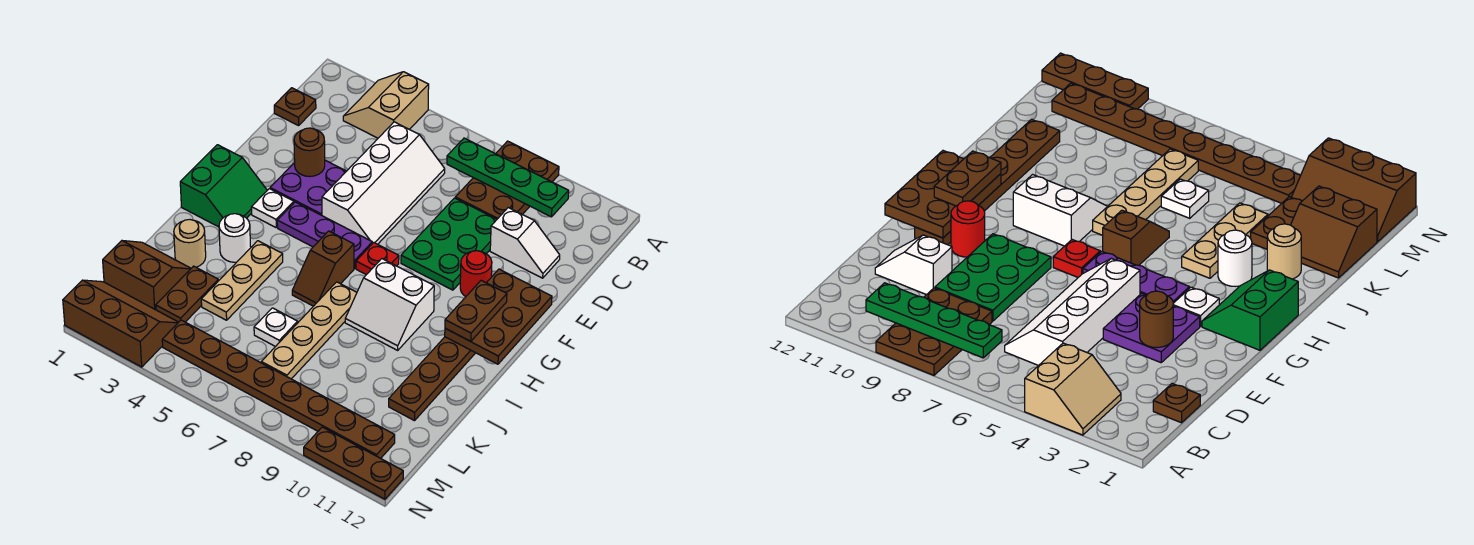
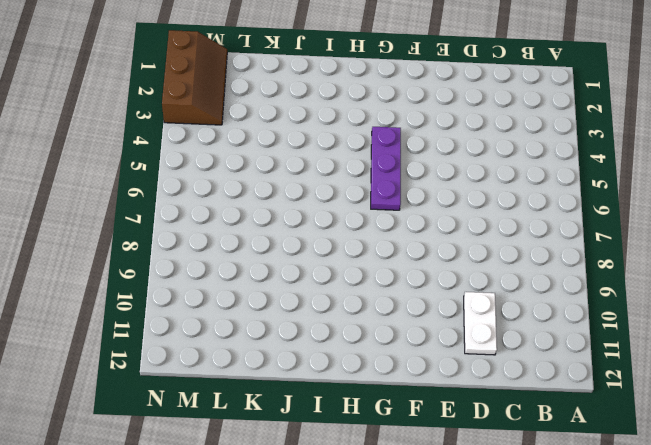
white 1x2 plate [464,292,497,355] -> white 1x2 slope [490,208,560,278]
none -> tan 2x2 slope [343,72,429,138]
none -> brown 2x3 plate [455,141,559,219]
none -> brown 1x1 plate [274,88,316,126]

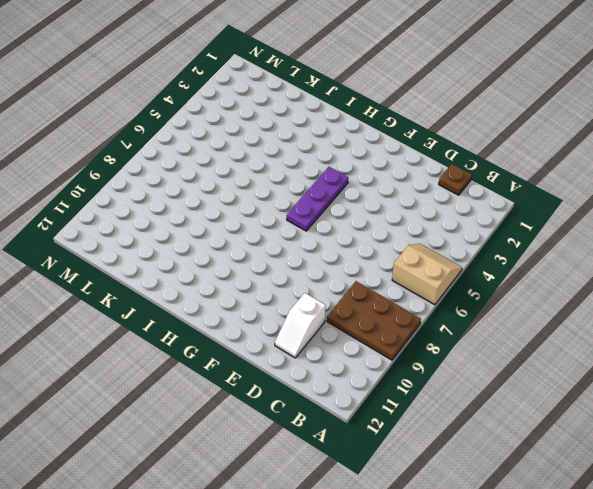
tan 2x2 slope [392,243,462,305] -> tan 2x2 slope moved to [343,72,429,138]
none -> white 2x4 slope [322,122,445,244]
none -> green 2x3 plate [401,198,497,290]
none -> purple 2x2 plate [270,160,346,215]

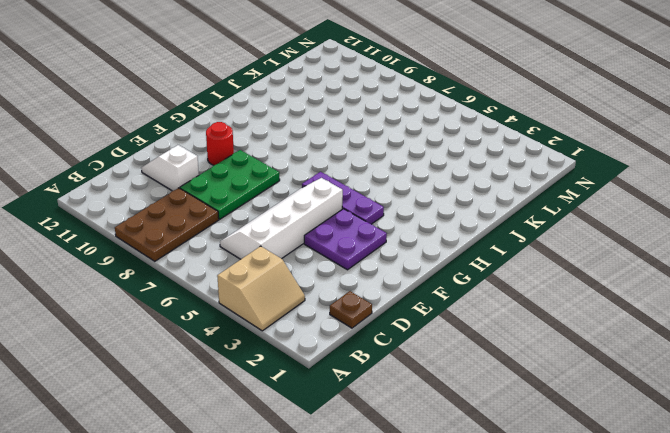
none -> brown 1x6 plate [389,337,475,421]
none -> green 2x2 slope [180,145,267,227]
none -> white 1x1 plate [251,189,294,227]

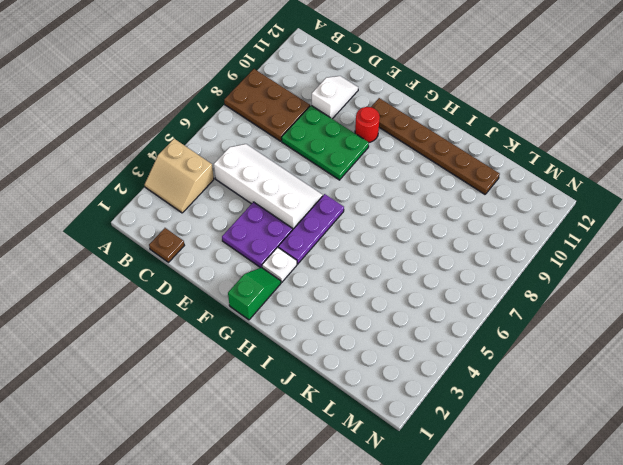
green 1x2 slope [228,267,281,320] -> green 2x2 slope [180,145,267,227]
none -> red 1x1 plate [356,243,399,275]
none -> brown 1x2 slope [292,231,354,306]
none -> white 2x2 slope [345,259,434,350]

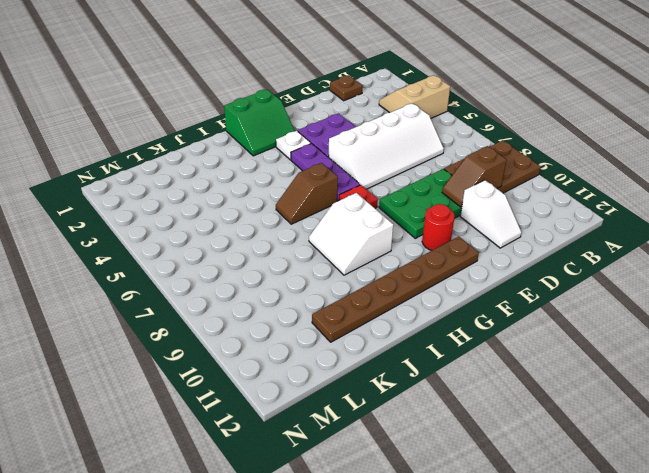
brown 1x2 slope [442,146,507,207] -> none
none -> white 1x1 round brick [219,214,251,262]
none -> tan 1x3 plate [201,241,283,320]
none -> tan 1x4 plate [261,282,357,379]

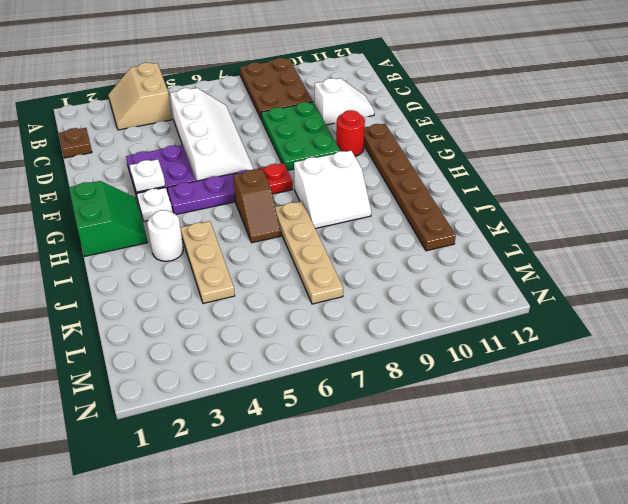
white 1x1 plate [129,159,165,192] -> white 1x1 plate moved to [254,308,298,347]
none -> tan 1x1 round brick [174,220,206,268]
none -> brown 2x2 slope [103,241,191,310]
none -> brown 1x2 plate [156,266,218,322]

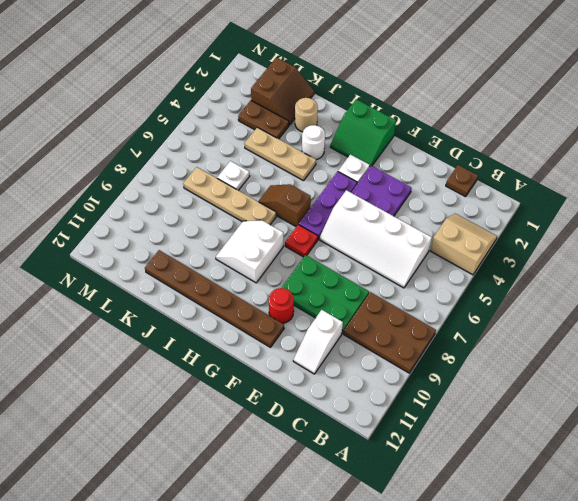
none -> brown 2x3 slope [63,280,178,367]
none -> brown 1x8 plate [162,320,395,458]
none -> brown 1x3 plate [304,427,403,499]

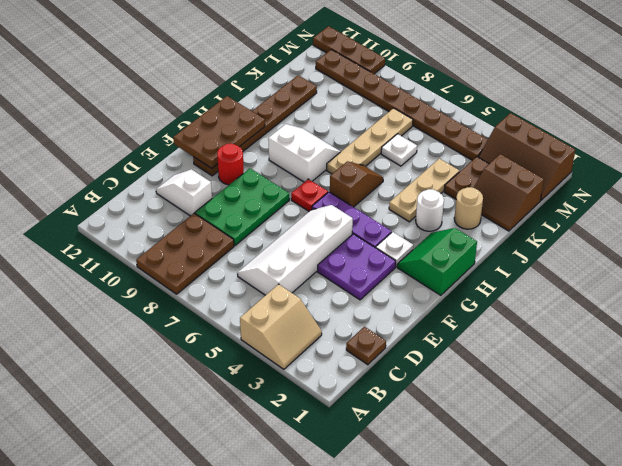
none -> green 1x4 plate [447,138,569,217]
none -> brown 1x1 round brick [294,128,325,177]
none -> brown 1x2 plate [445,280,507,342]

